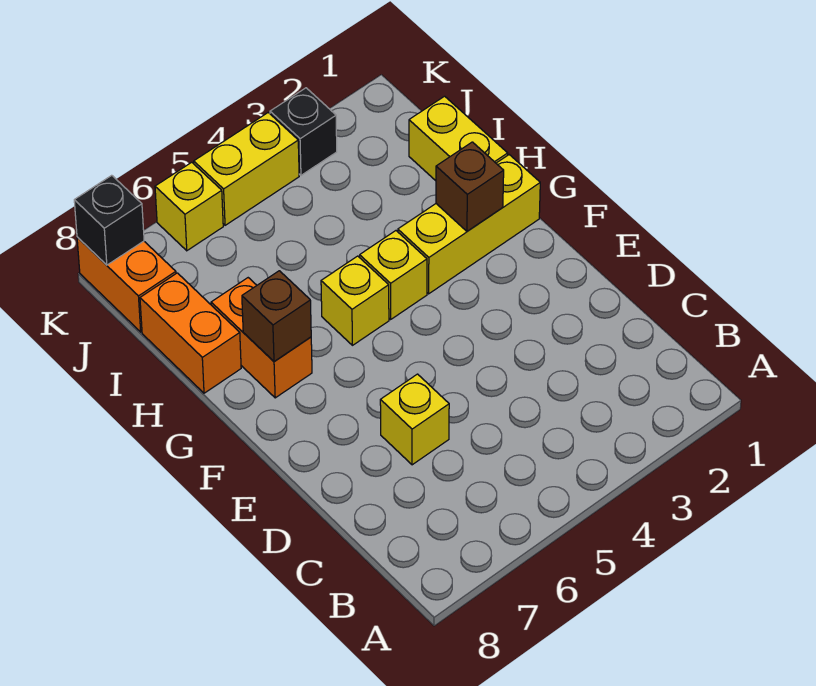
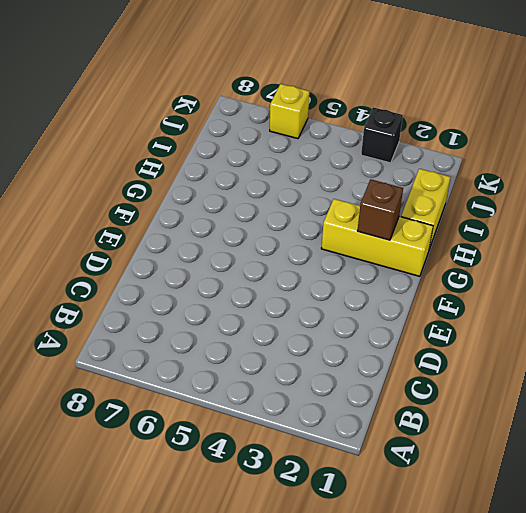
none -> yellow 1x1 brick [380,374,449,465]
none -> yellow 1x1 brick [360,231,427,319]
none -> yellow 1x1 brick [321,256,389,345]

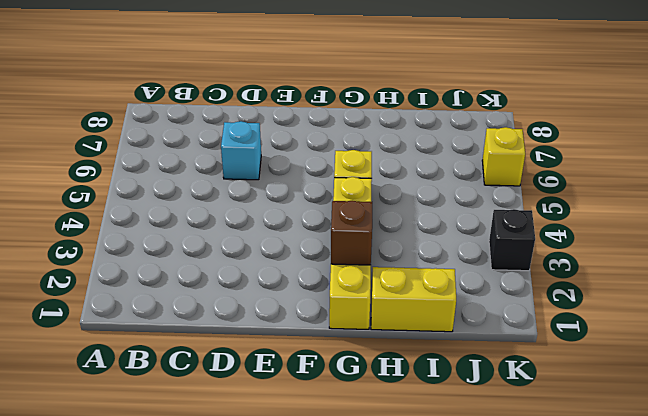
cyan 1x1 brick [221,121,261,180] -> yellow 1x1 brick [380,374,449,465]
none -> orange 1x2 brick [211,278,312,398]
none -> orange 1x2 brick [140,273,241,393]
none -> orange 1x2 brick [77,237,176,332]

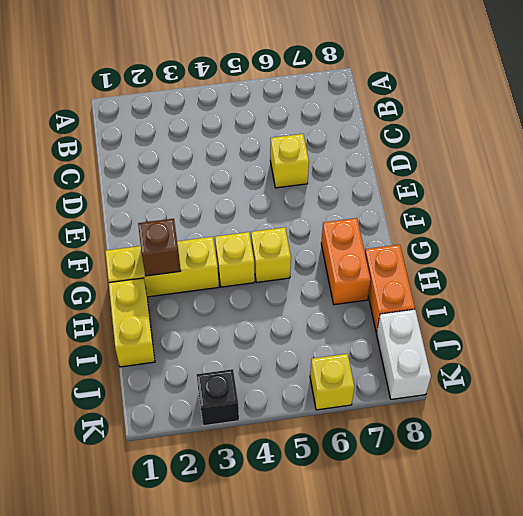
white 1x2 brick [376,309,431,399] -> orange 1x2 brick [77,237,176,332]
none -> yellow 1x2 brick [194,113,299,225]
none -> brown 1x1 brick [242,271,311,362]
none -> black 1x1 brick [74,175,144,265]

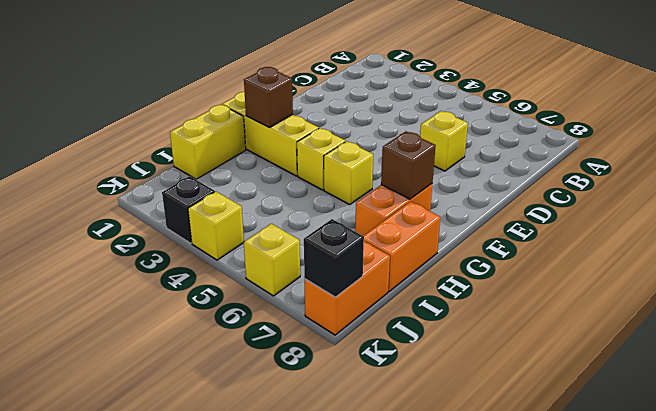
yellow 1x1 brick [188,191,244,260] -> yellow 1x2 brick [194,113,299,225]

